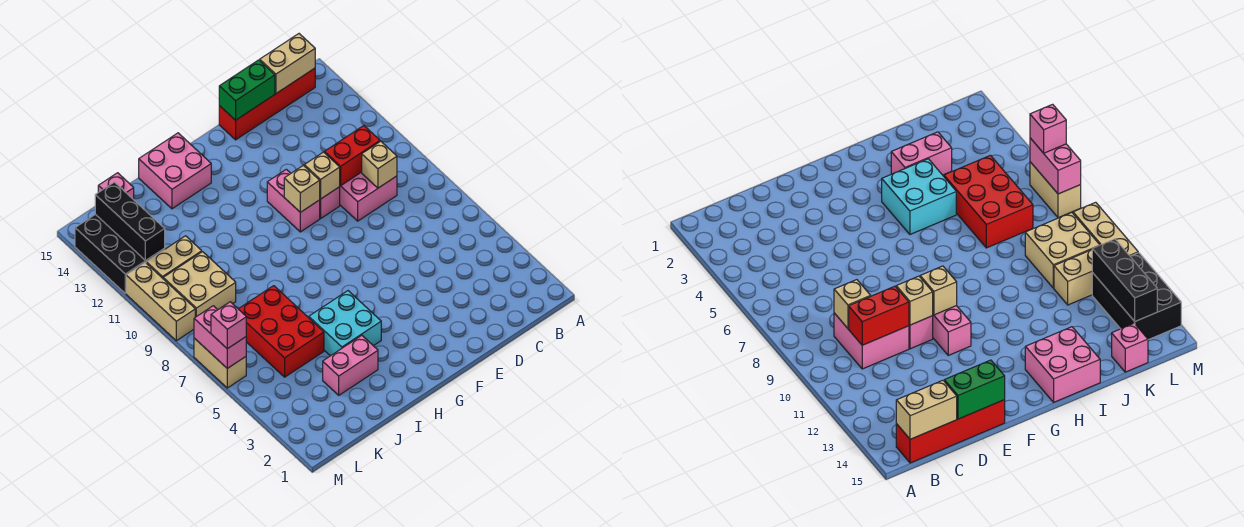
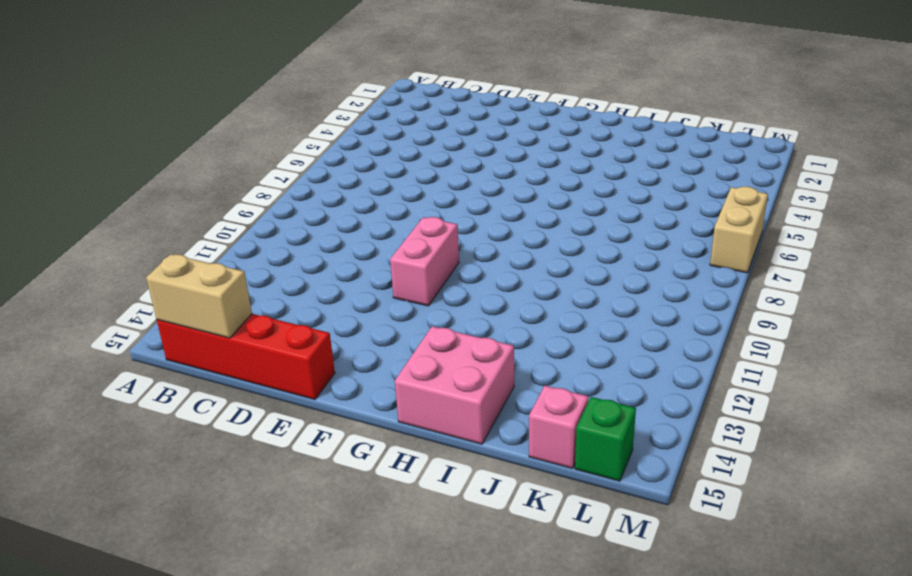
green 1x1 brick [575,397,636,481] -> none
none -> pink 2x2 brick [340,172,397,221]
none -> pink 1x1 brick [320,187,340,219]
none -> cyan 2x2 brick [309,291,381,356]

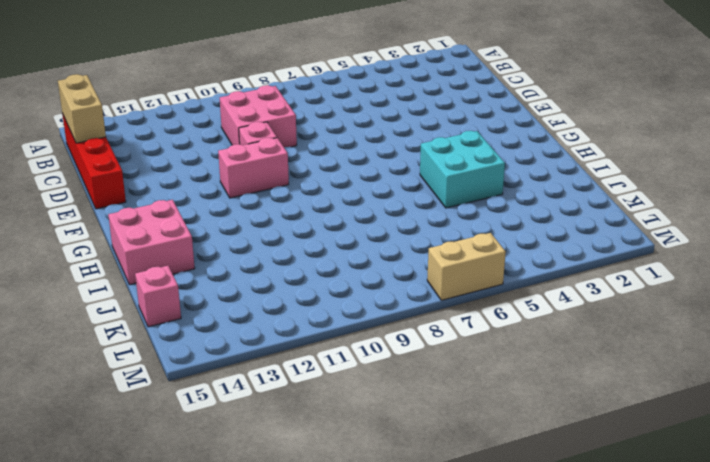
none -> pink 1x2 brick [323,335,378,395]
none -> red 2x3 brick [239,286,324,377]
none -> tan 2x2 brick [163,252,236,317]

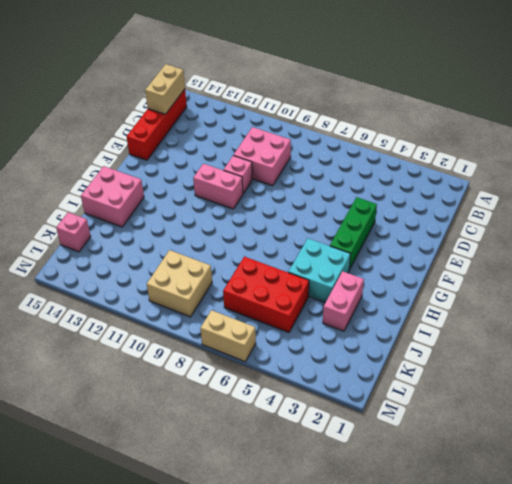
green 1x3 brick [330,197,377,270] -> none
none -> tan 1x2 brick [146,236,202,278]
none -> black 2x3 brick [75,214,165,293]
none -> tan 1x3 brick [126,262,195,341]

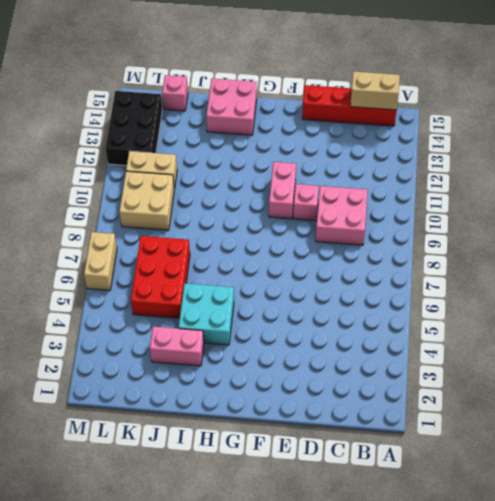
none -> tan 1x3 brick [126,262,195,341]
none -> tan 1x1 brick [362,141,397,188]
none -> red 1x2 brick [325,126,380,186]

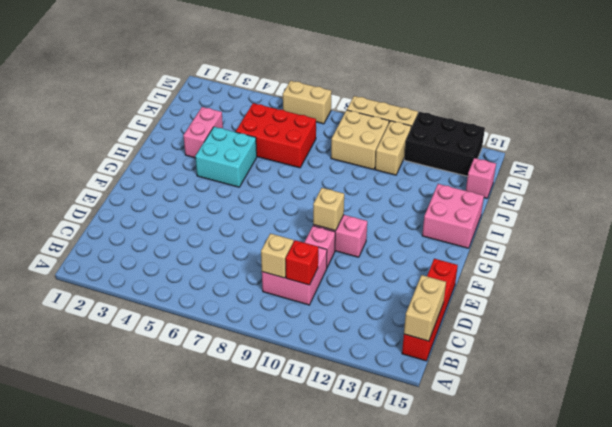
red 1x1 brick [286,240,318,285] -> red 1x2 brick [325,126,380,186]
none -> green 1x2 brick [219,60,275,120]
none -> tan 1x1 brick [304,152,340,199]
none -> black 1x3 brick [95,182,165,260]

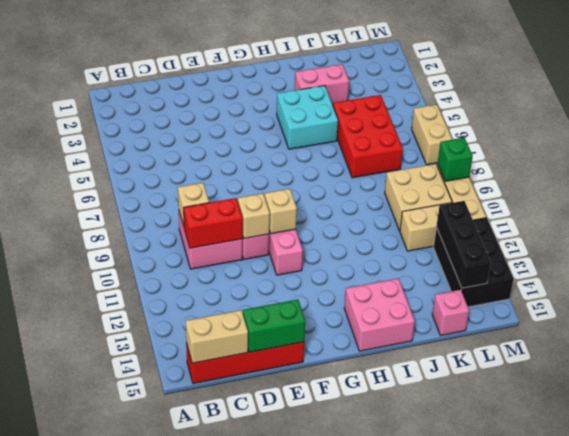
green 1x1 brick [437,138,473,181] -> none
none -> pink 1x2 brick [194,306,246,368]
none -> pink 1x1 brick [211,302,246,349]

